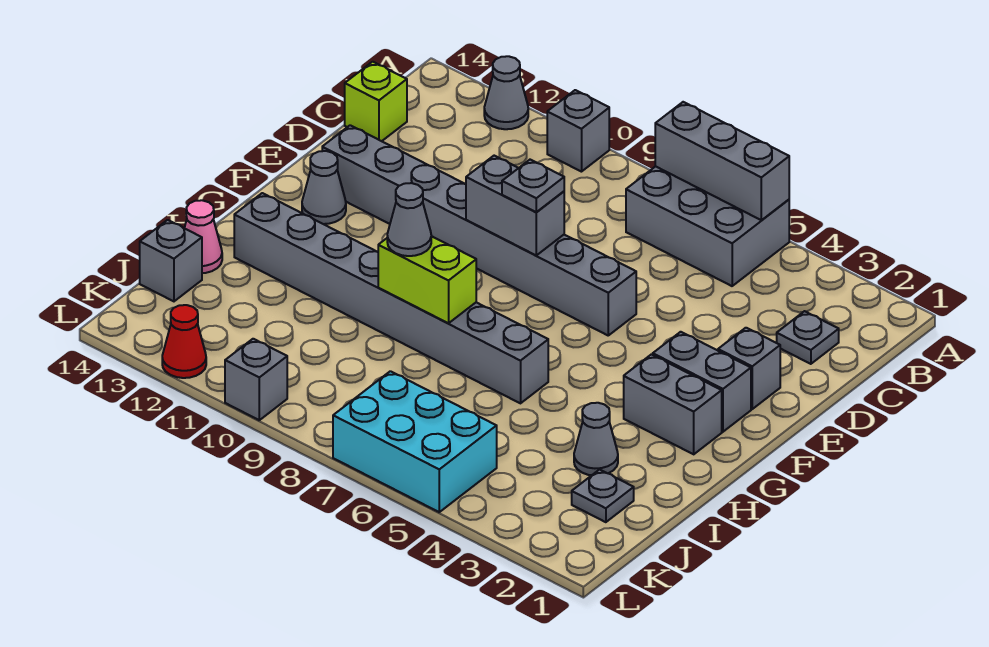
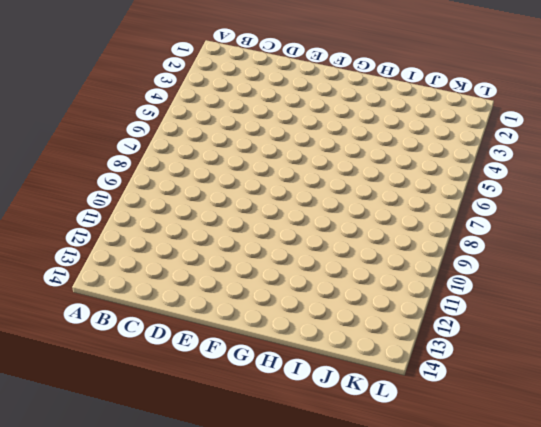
none -> grey 2x3 brick [626,166,789,286]
none -> grey 1x1 brick [547,90,609,172]
none -> grey 1x1 cone [484,56,528,129]

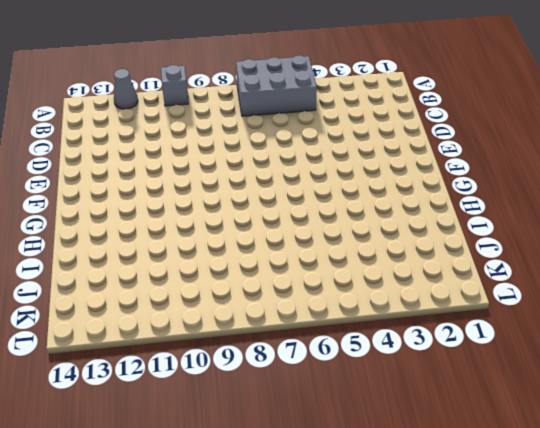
none -> grey 1x1 plate [777,311,839,364]
none -> lime 1x1 brick [345,62,407,141]
none -> grey 1x1 brick [718,328,780,409]

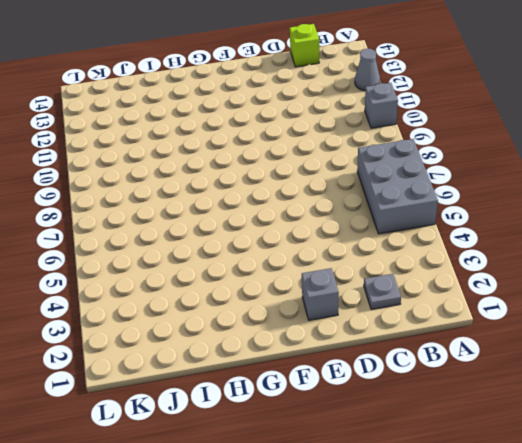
none -> grey 1x8 brick [322,125,636,335]
none -> grey 1x2 brick [653,332,751,432]
none -> grey 1x1 cone [302,151,346,224]

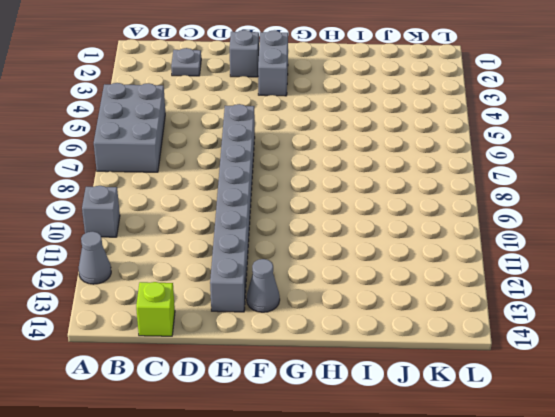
none -> grey 1x2 brick [624,354,722,454]
none -> grey 1x8 brick [234,193,548,403]
none -> grey 1x1 cone [574,403,618,475]

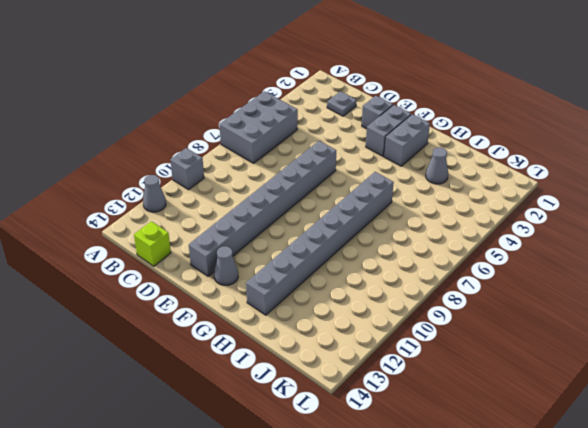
none -> pink 1x1 cone [185,200,222,273]
none -> grey 1x1 plate [572,470,634,522]
none -> grey 1x1 brick [140,220,202,301]

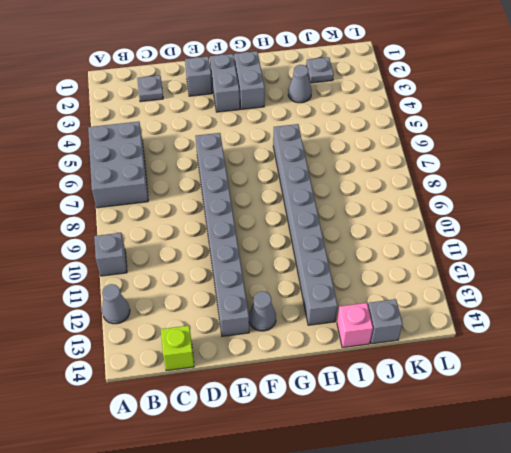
pink 1x1 brick [337,303,373,348] -> pink 1x1 cone [185,200,222,273]
none -> cyan 2x3 brick [333,371,497,512]
none -> grey 1x1 brick [225,339,287,420]
none -> red 1x1 cone [162,305,206,378]

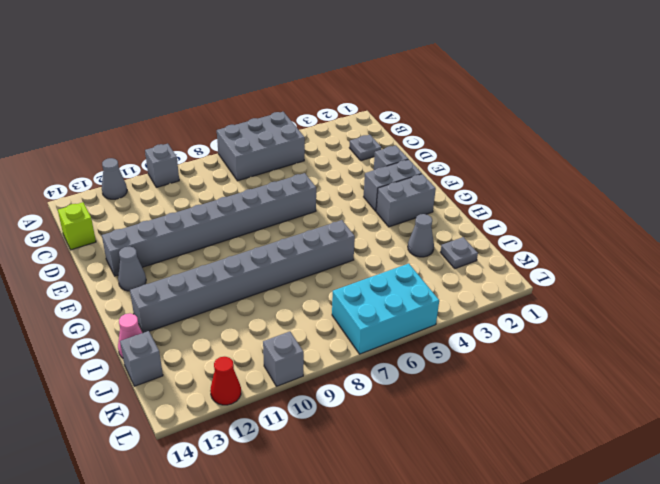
none -> grey 1x3 brick [655,102,789,220]
none -> grey 1x2 brick [466,156,564,255]
none -> lime 1x2 brick [378,236,476,323]

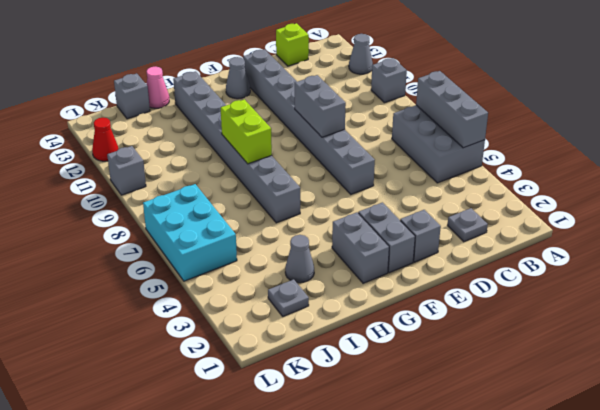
none -> grey 1x1 plate [502,160,564,212]
none -> grey 1x1 cone [387,183,431,256]

